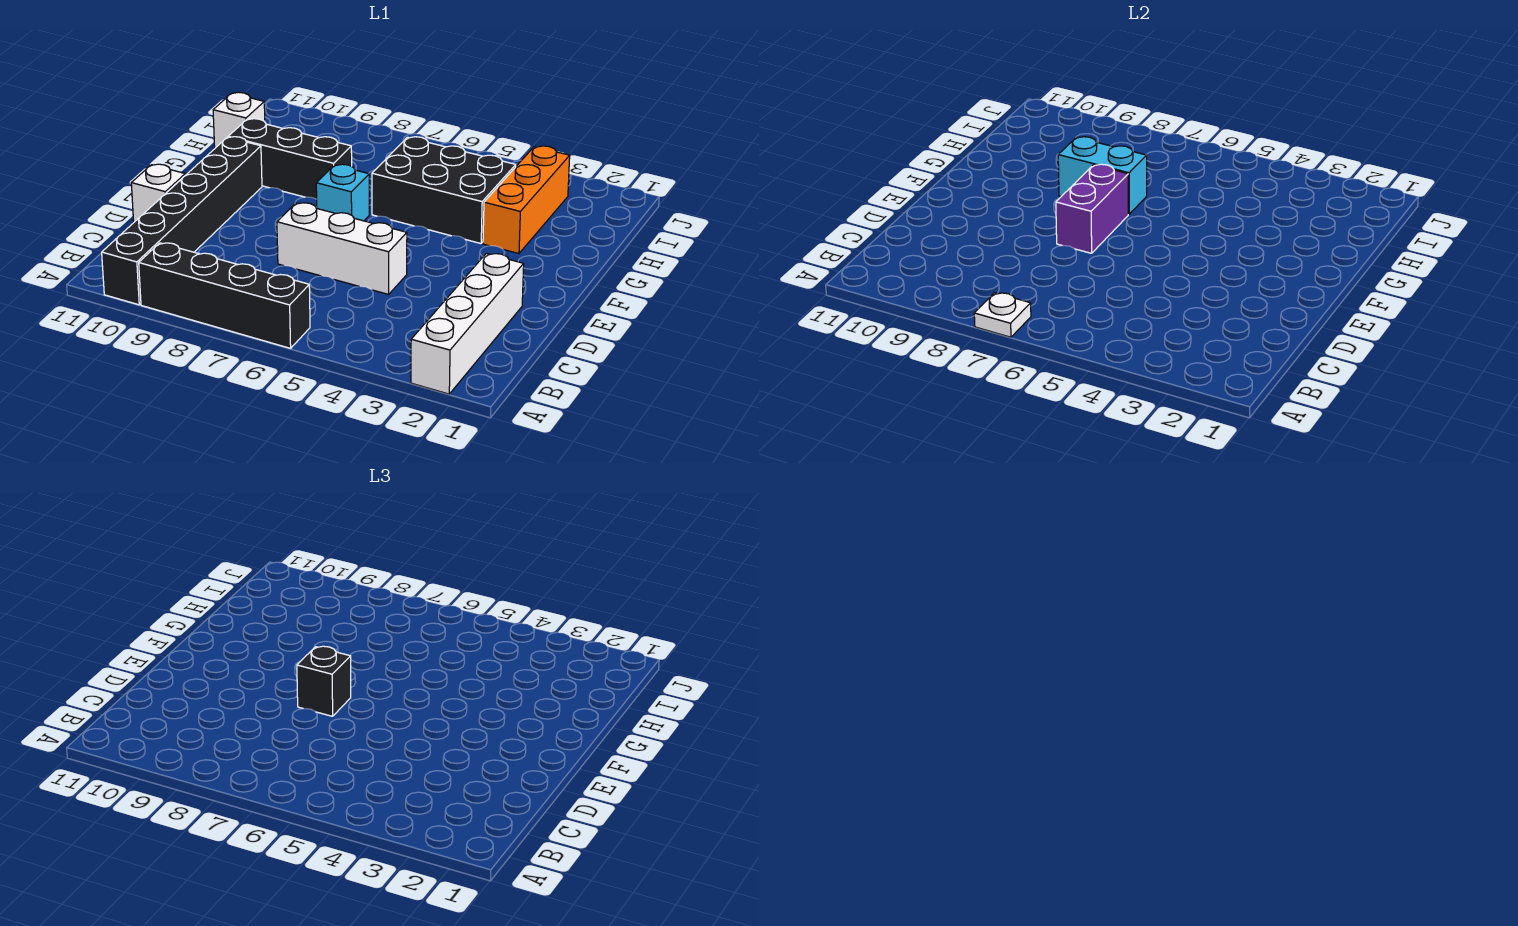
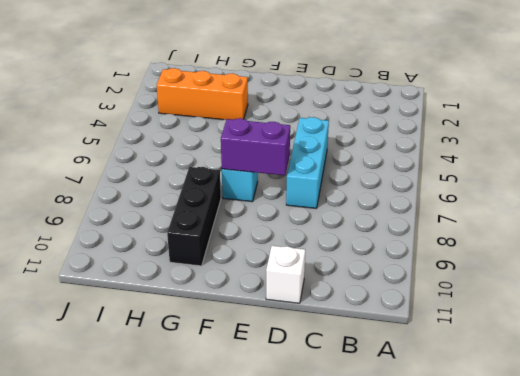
cyan 1x3 brick [286,117,329,208] -> white 1x3 brick [277,203,407,294]
none -> white 1x4 brick [411,253,524,394]
none -> black 1x4 brick [139,243,310,348]
none -> black 1x6 brick [102,137,262,305]

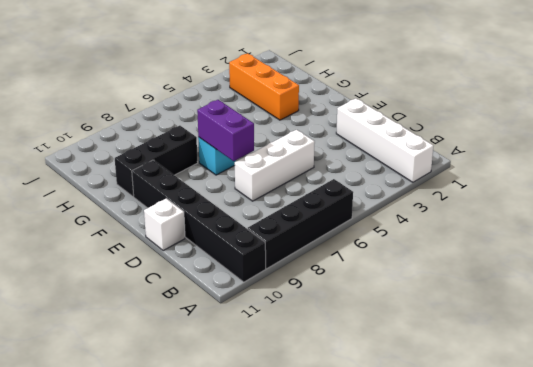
none -> black 2x3 brick [372,137,516,243]
none -> white 1x1 brick [213,92,265,148]
none -> white 1x1 plate [974,293,1031,337]

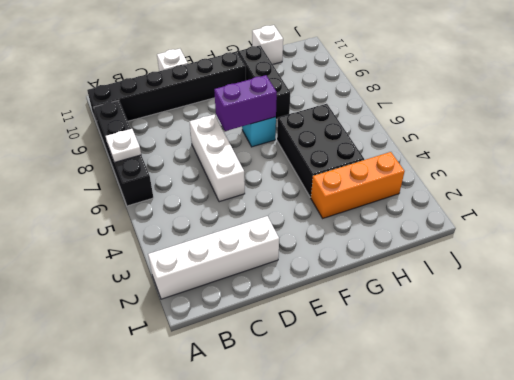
none -> cyan 1x2 brick [1058,137,1147,214]
none -> black 1x1 brick [297,646,351,716]

